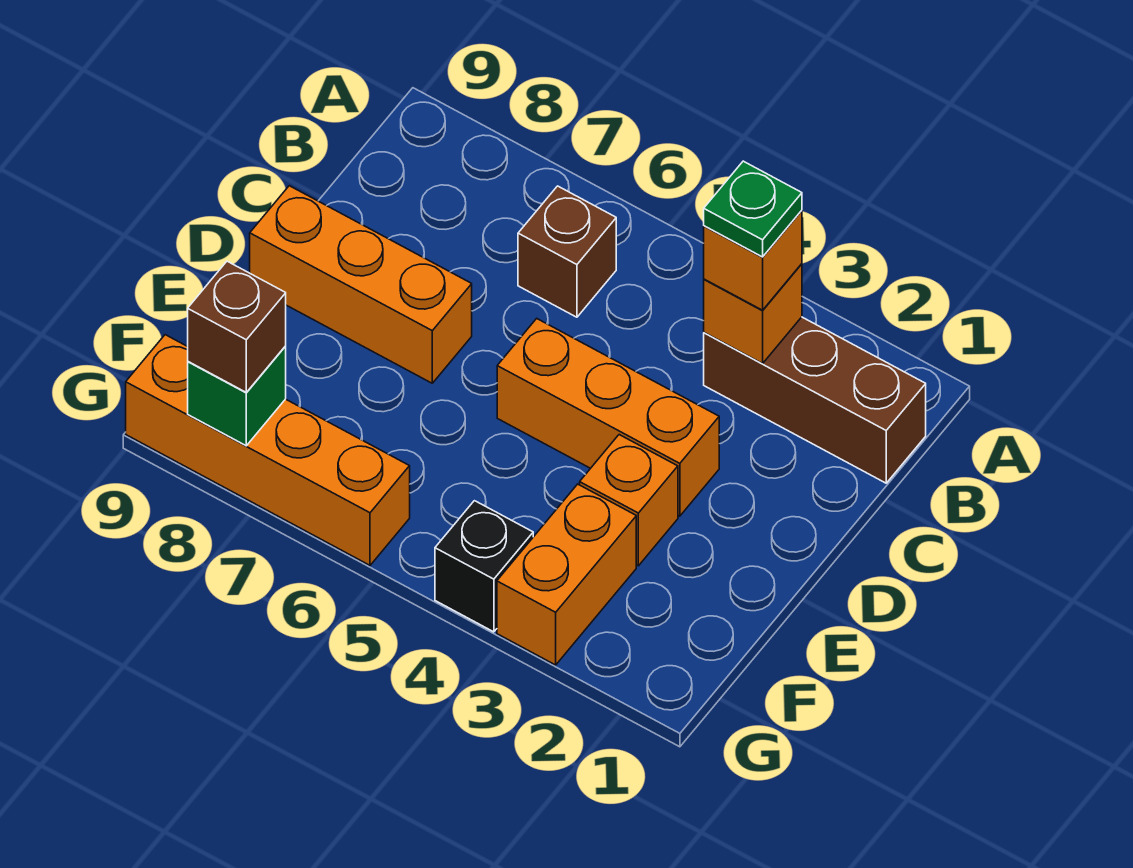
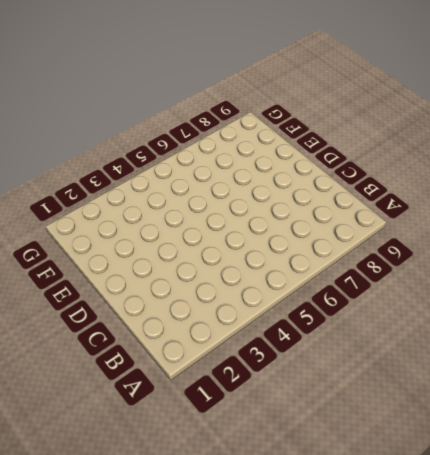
none -> brown 1x3 brick [704,317,926,483]
none -> brown 1x1 brick [518,186,616,317]
none -> orange 1x3 brick [497,319,719,516]

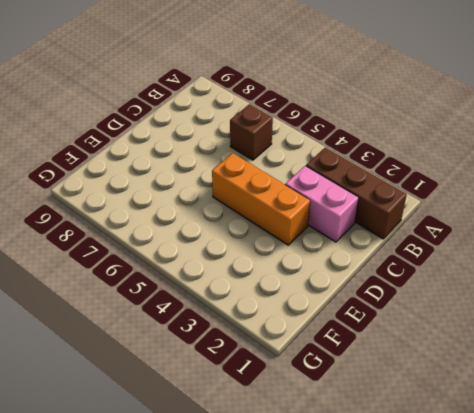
pink 1x2 brick [285,166,359,242] -> none
none -> orange 1x3 brick [250,186,472,383]
none -> orange 1x1 brick [580,435,678,566]
none -> orange 1x2 brick [497,484,636,665]

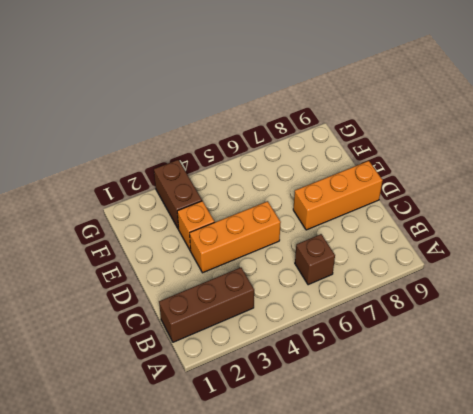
brown 1x2 brick [154,160,202,229] -> orange 1x2 brick [497,484,636,665]
none -> black 1x1 brick [435,501,533,632]
none -> orange 1x4 brick [126,335,410,565]
none -> orange 1x1 brick [704,264,802,364]

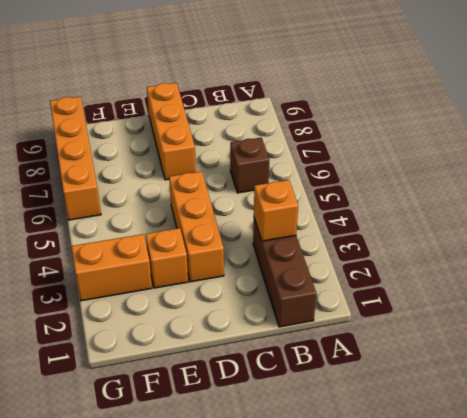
none -> black 1x1 brick [435,501,533,632]
none -> green 1x1 brick [188,346,286,446]
none -> orange 1x1 brick [704,211,802,310]

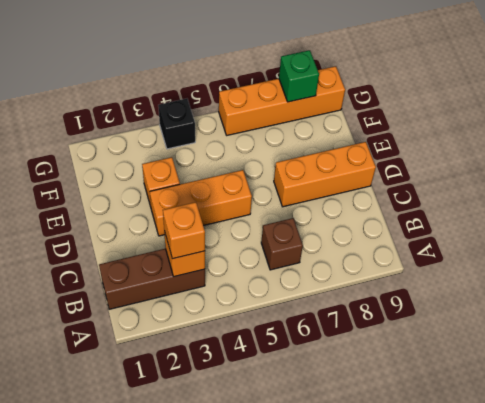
none -> orange 1x2 brick [497,484,636,665]
none -> brown 1x1 brick [188,261,286,393]
none -> green 1x1 plate [704,161,802,257]

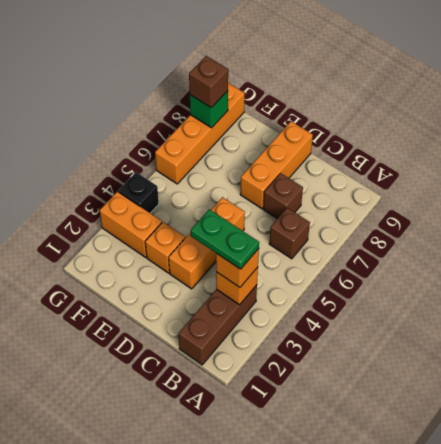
green 1x2 plate [191,209,259,269] -> green 1x1 plate [704,161,802,257]
brown 1x1 brick [263,173,303,219] -> none

